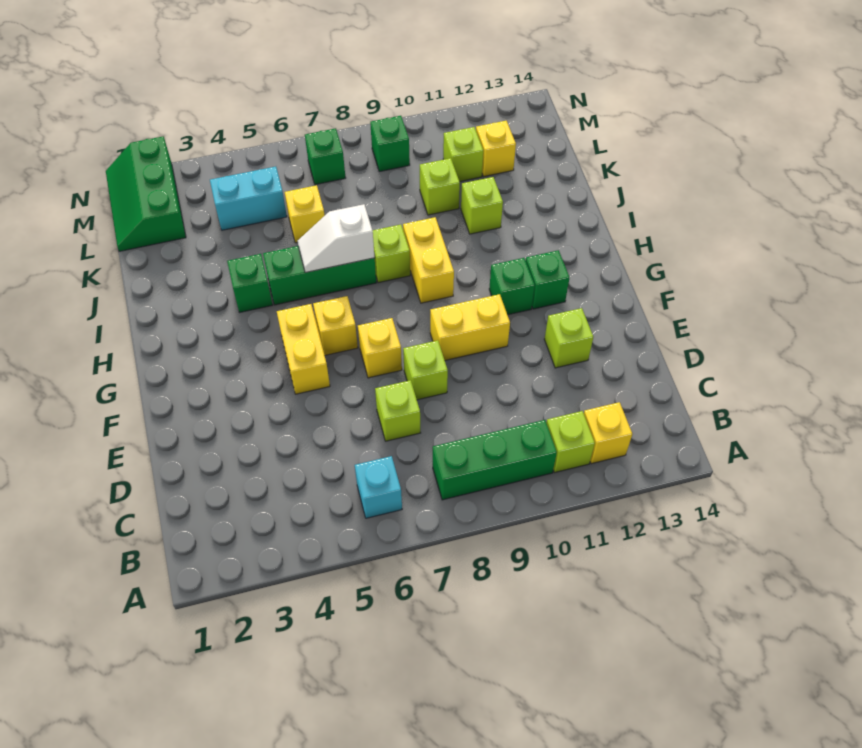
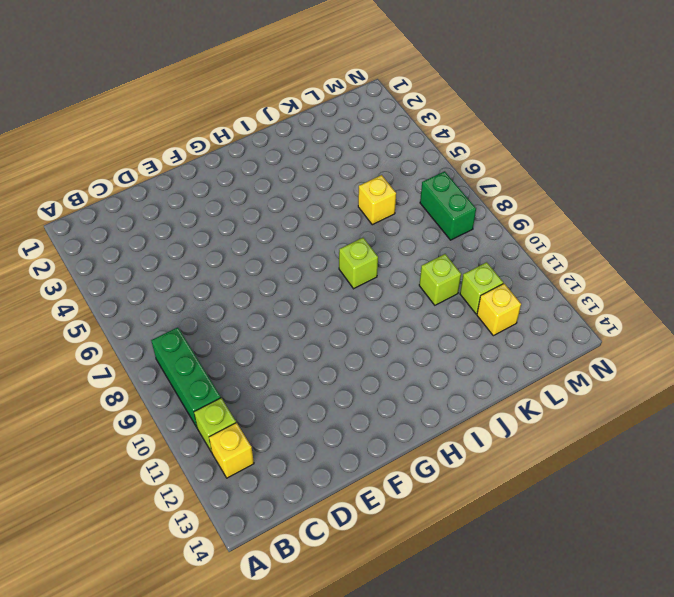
green 1x2 brick [420,171,476,240] -> green 1x1 brick [305,128,345,185]
none -> cyan 1x1 brick [355,456,402,518]
none -> lime 1x1 brick [375,380,421,441]
none -> lime 1x1 brick [403,340,448,400]

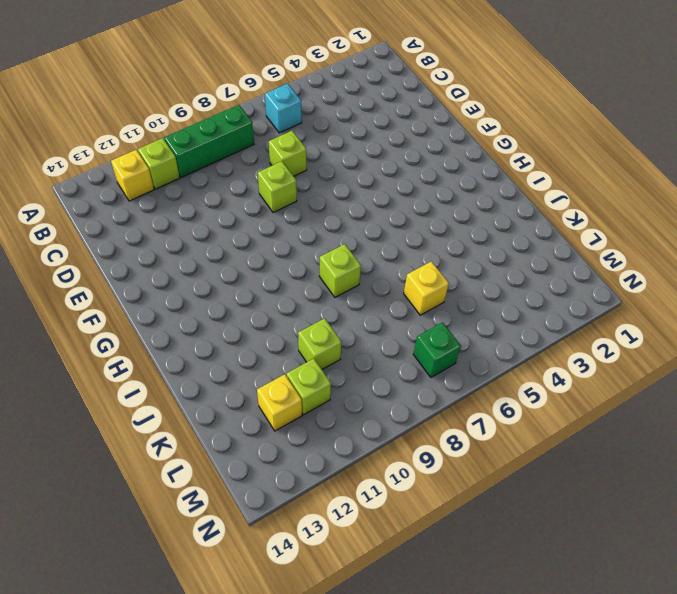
none -> lime 1x1 brick [544,308,593,368]
none -> yellow 1x2 brick [277,304,330,394]
none -> yellow 1x1 brick [358,318,402,378]

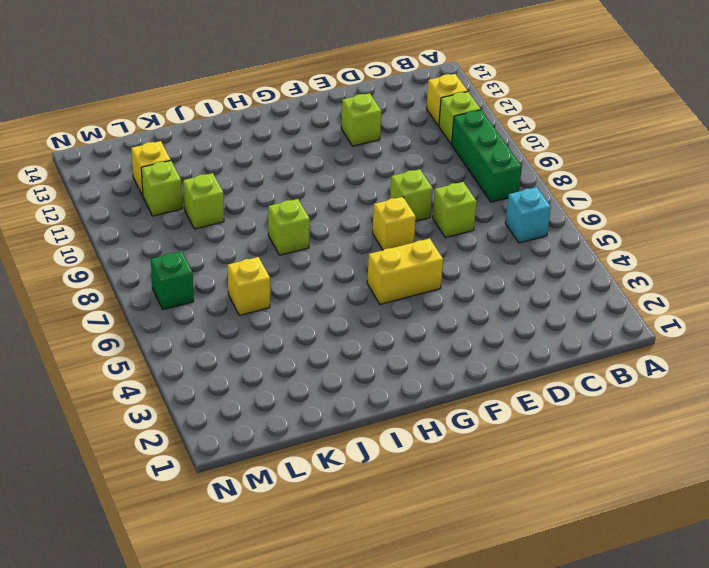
none -> yellow 1x2 brick [430,294,510,360]
none -> yellow 1x1 brick [313,296,358,355]
none -> green 1x1 brick [489,258,535,315]

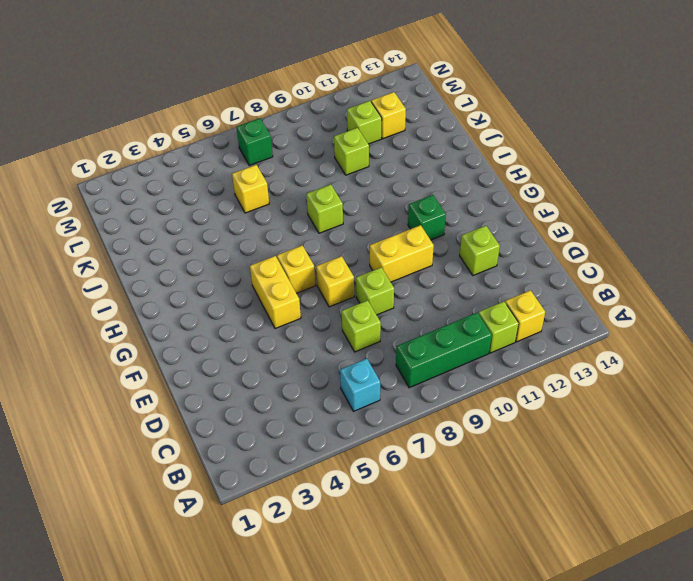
none -> green 1x1 brick [526,250,570,309]
none -> yellow 1x2 brick [403,217,454,303]
none -> green 1x1 brick [227,254,273,312]

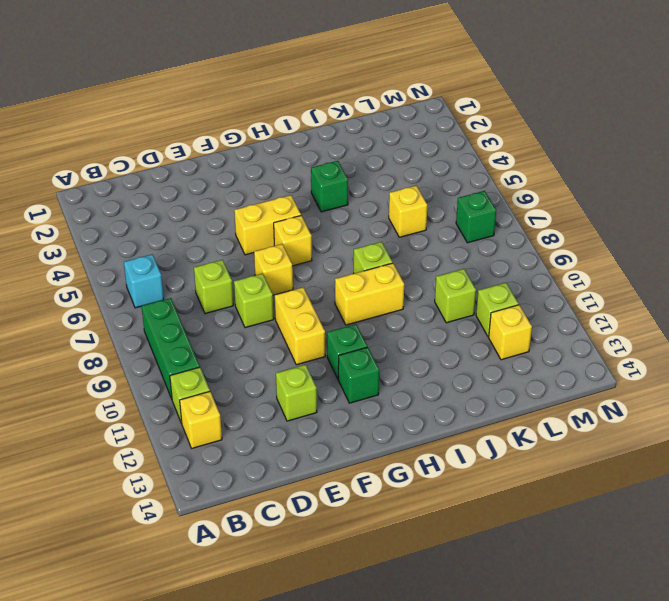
none -> green 1x3 brick [263,246,376,305]
none -> lime 1x1 brick [461,177,503,234]
none -> green 2x3 slope [106,136,186,251]

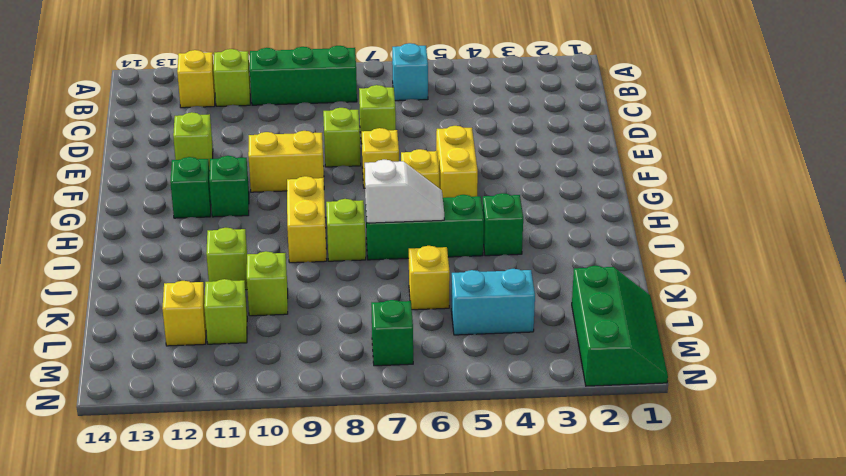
none -> green 1x1 brick [370,116,410,172]

